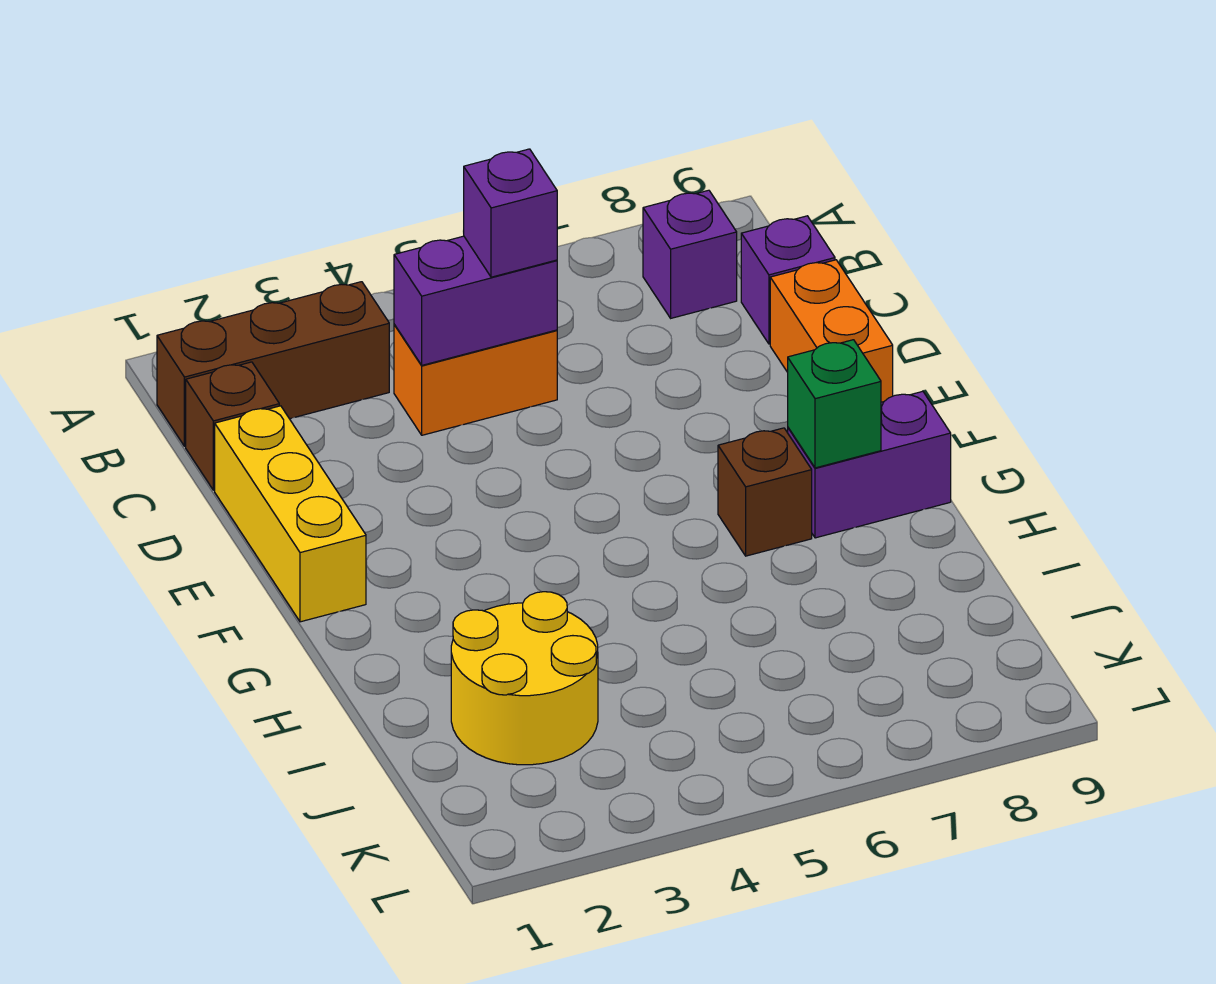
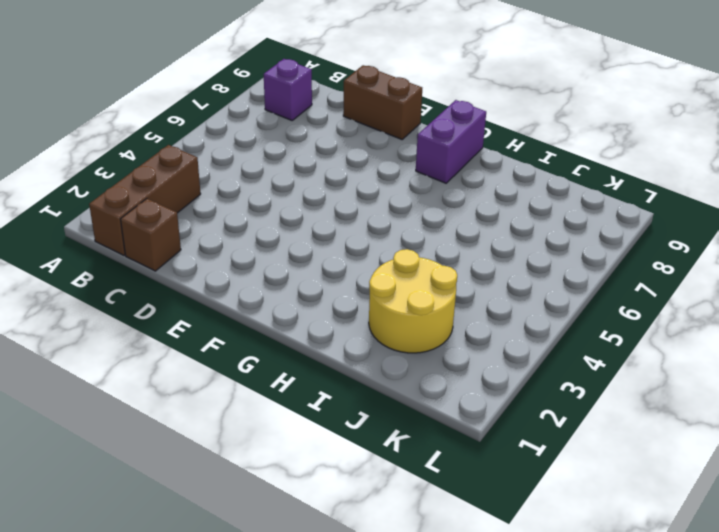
brown 1x2 brick [343,65,422,139] -> orange 1x2 brick [770,260,893,402]
none -> orange 1x2 brick [394,324,557,435]
none -> purple 1x1 brick [741,216,835,344]
none -> yellow 1x3 brick [215,406,366,622]

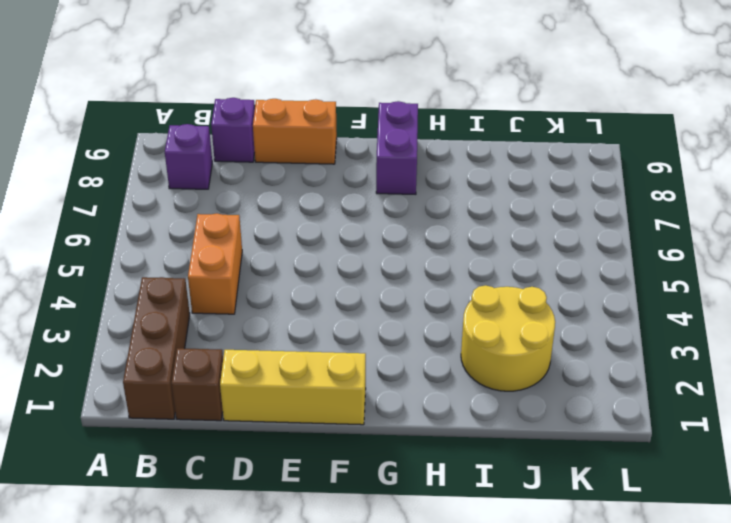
none -> brown 1x1 brick [718,428,812,556]
none -> purple 1x2 brick [394,236,557,365]
none -> green 1x1 brick [788,340,881,468]

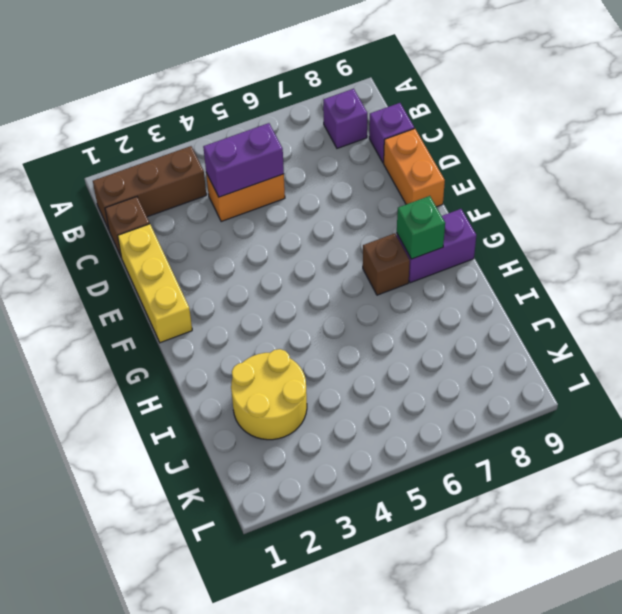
none -> purple 1x1 brick [464,149,557,277]

